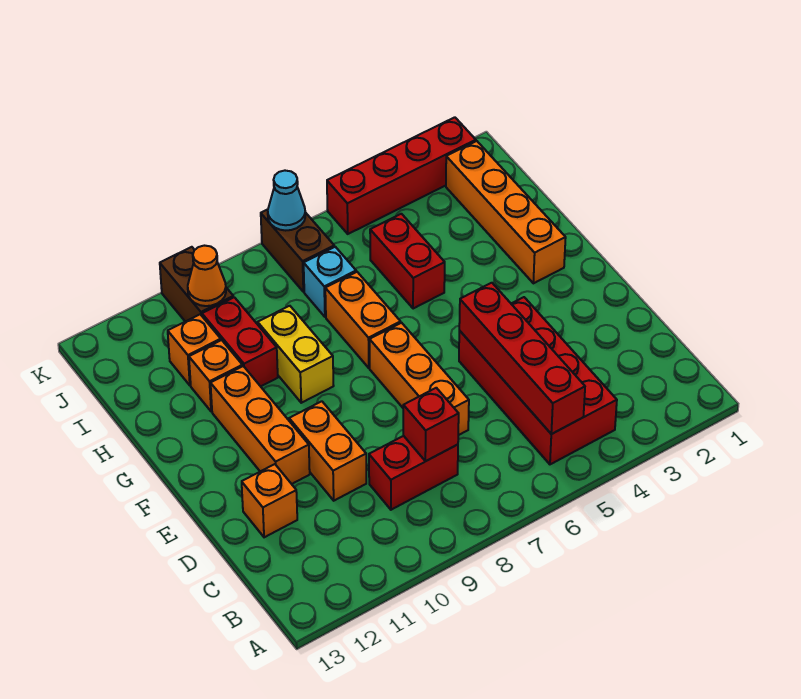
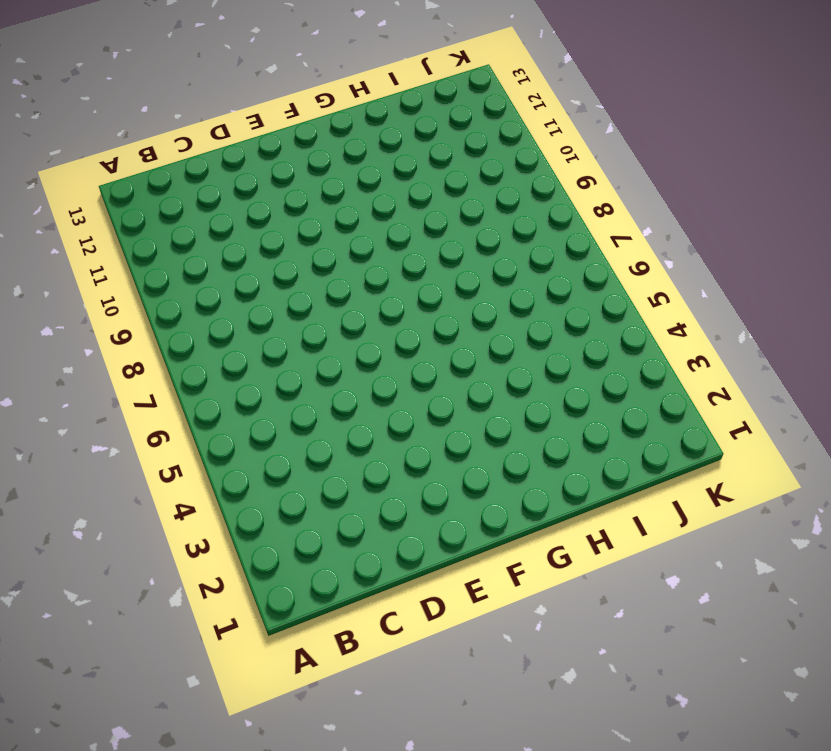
none -> red 2x4 brick [459,297,617,464]
none -> red 1x2 brick [369,436,458,510]
none -> orange 1x3 brick [370,323,469,435]

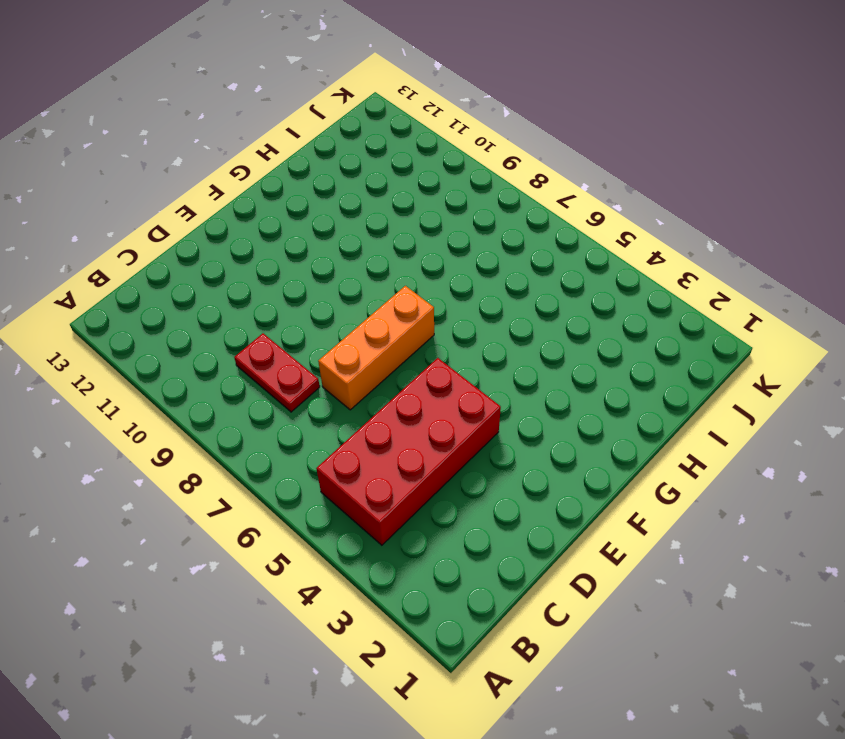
red 1x2 plate [234,333,320,412] -> red 1x2 brick [369,436,458,510]
none -> orange 1x2 brick [289,401,366,501]
none -> orange 1x1 brick [242,464,297,537]
none -> orange 1x3 brick [211,366,310,484]

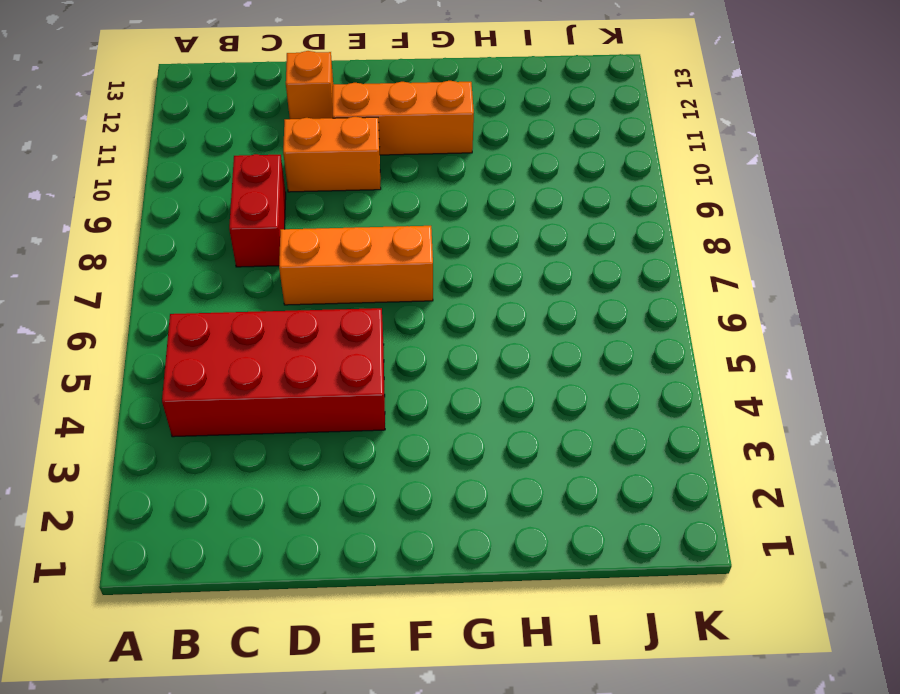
none -> orange 1x4 brick [446,141,566,283]
none -> orange 1x2 brick [325,272,401,368]
none -> yellow 1x2 brick [258,306,334,403]

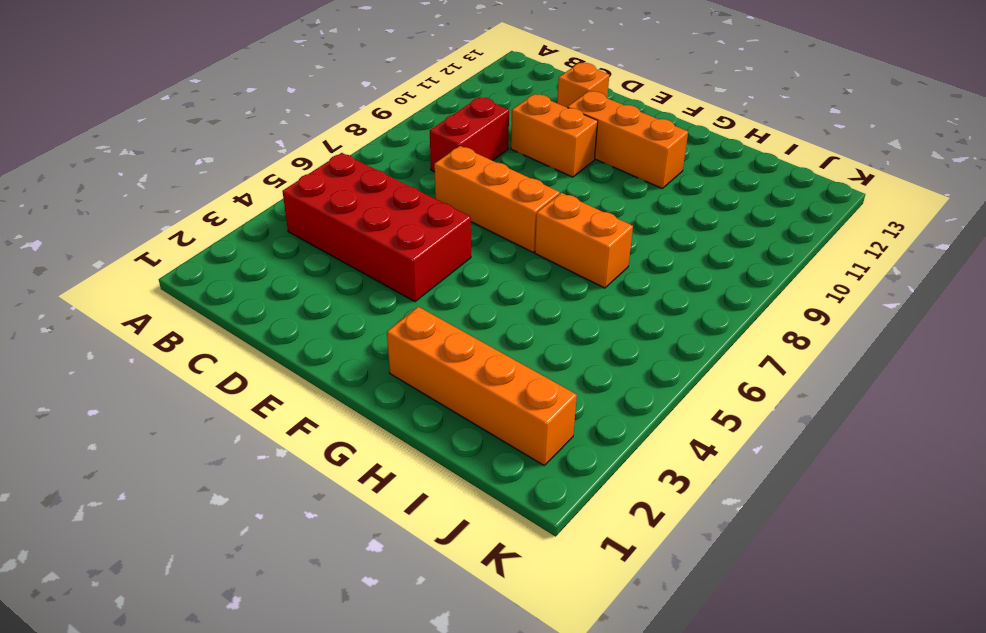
none -> yellow 1x2 brick [258,306,334,403]
none -> red 1x2 brick [370,214,445,309]
none -> red 1x2 brick [202,297,278,386]

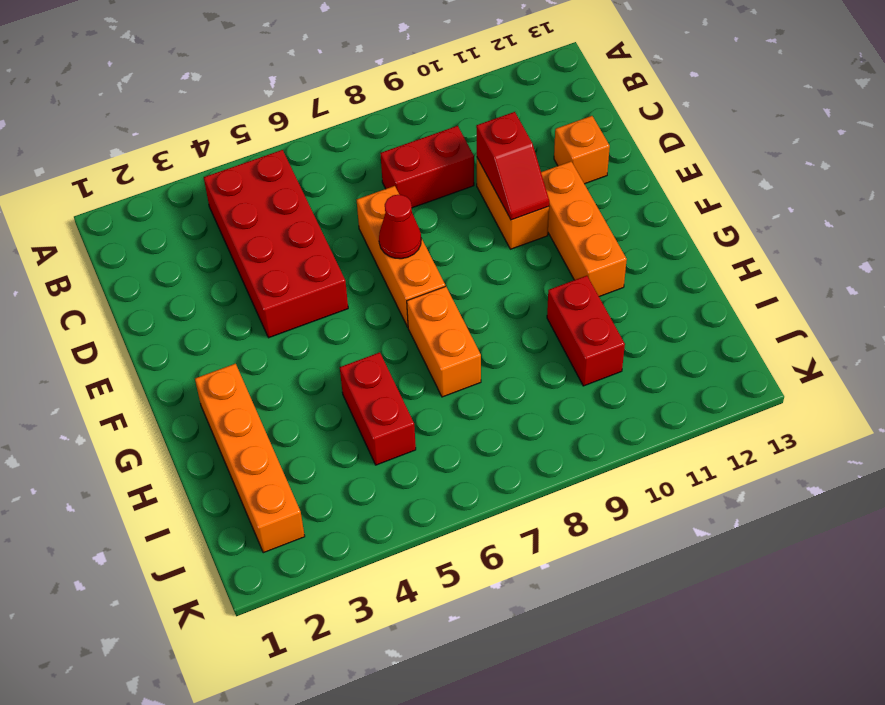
red 1x2 slope [476,112,549,220] -> none
red 1x1 cone [379,194,421,259] -> none
none -> yellow 1x2 brick [258,306,334,403]
none -> orange 1x1 brick [189,340,242,412]
none -> cyan 1x1 brick [304,247,356,317]

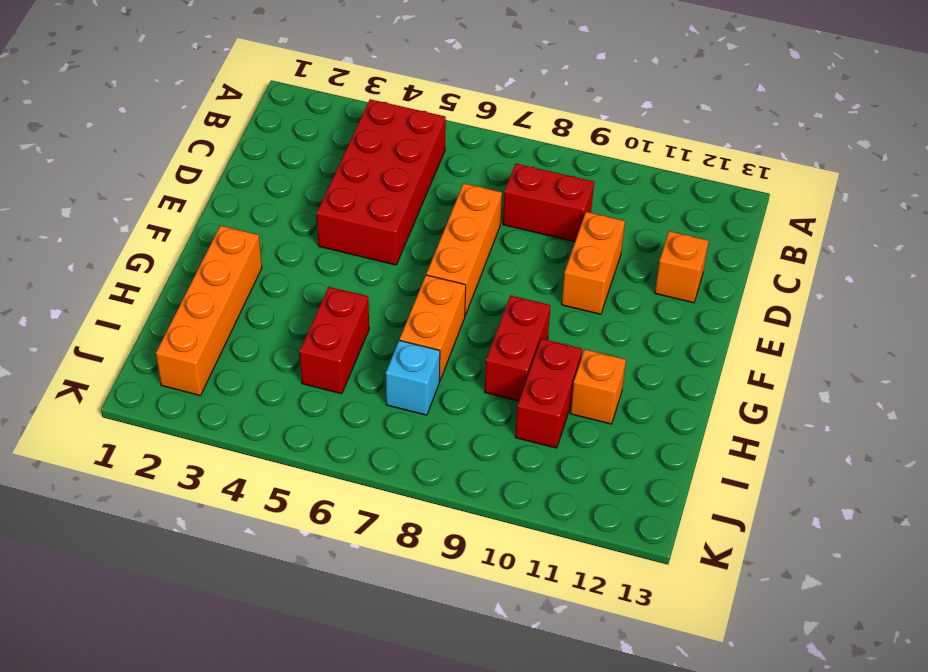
red 1x2 brick [485,295,551,401] -> yellow 1x2 brick [258,306,334,403]
none -> orange 1x3 brick [211,366,310,484]
none -> orange 1x1 brick [168,314,221,385]
none -> brown 1x2 brick [261,209,334,292]

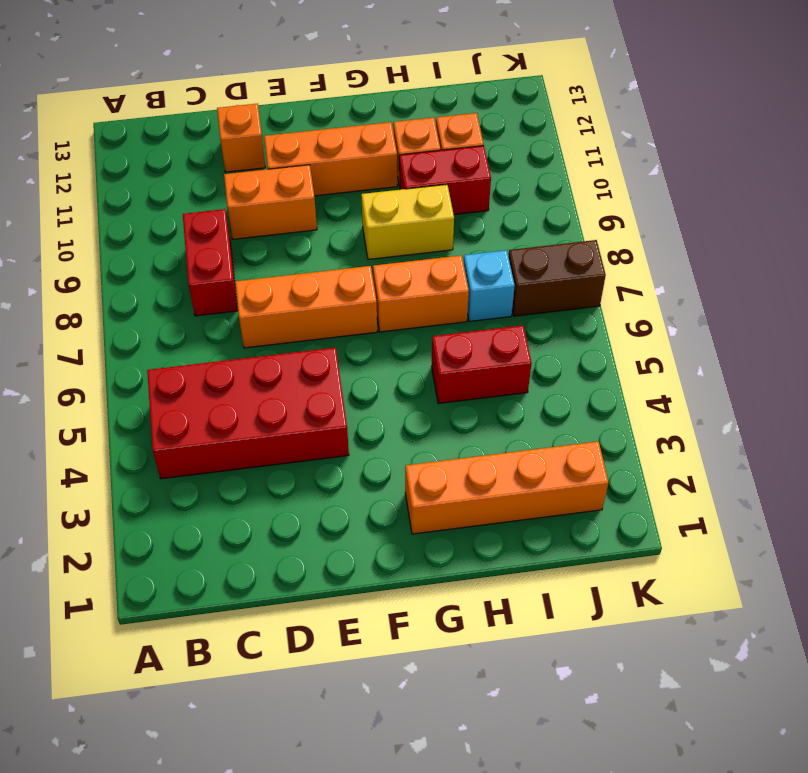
none -> brown 1x2 brick [160,247,233,322]
none -> red 1x4 brick [327,117,476,234]
none -> red 1x4 brick [459,283,585,434]

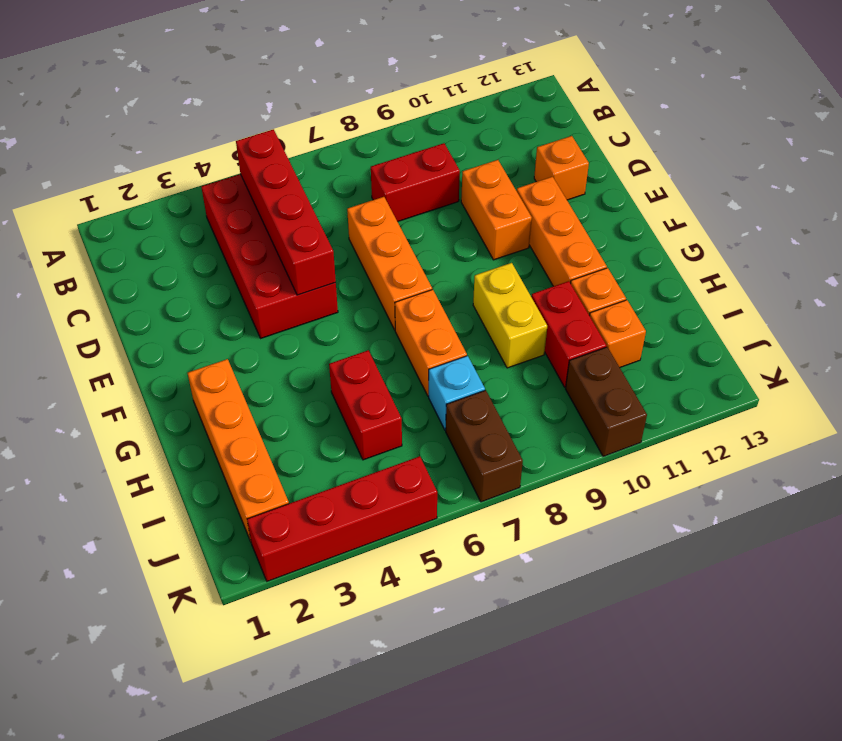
none -> red 1x1 brick [403,388,459,461]
none -> orange 1x1 cone [188,246,226,306]
none -> cyan 1x1 cone [268,171,305,231]

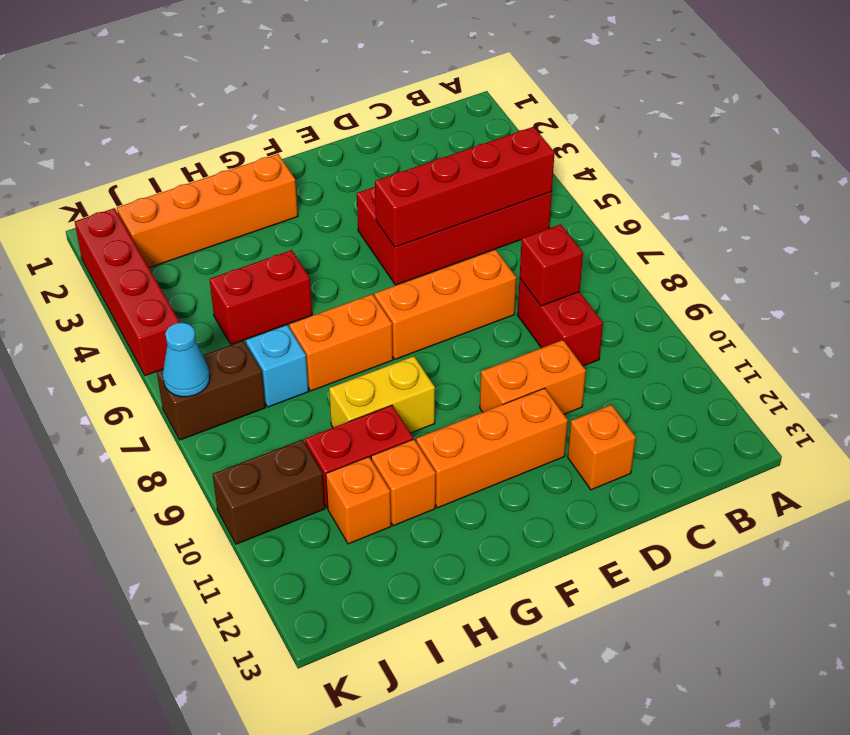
none -> orange 1x1 cone [188,246,226,306]

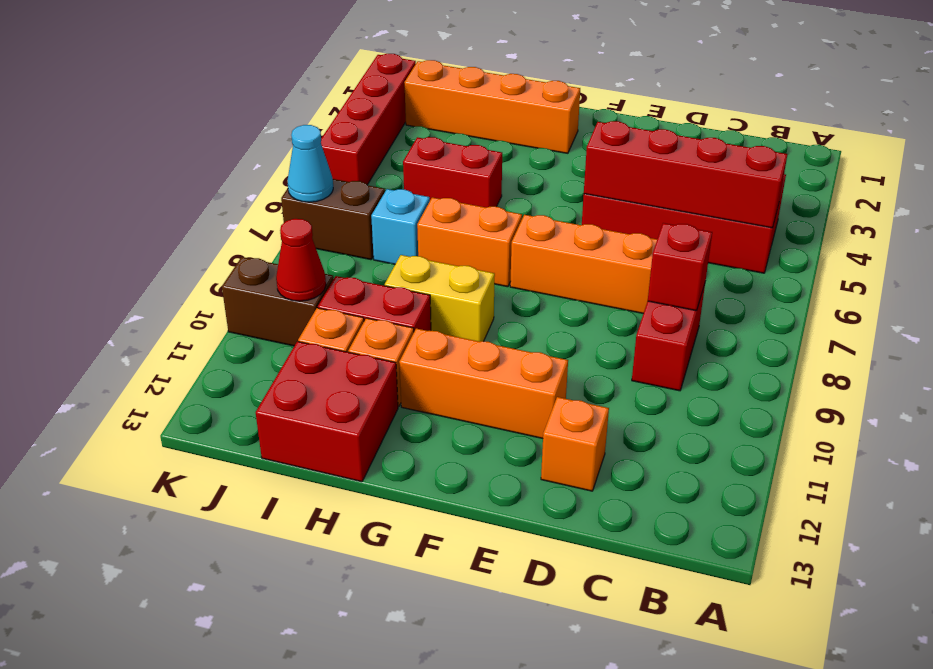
red 2x2 brick [256,341,398,482] -> none
red 1x1 cone [276,219,326,301] -> orange 1x1 cone [188,246,226,306]
none -> orange 1x2 brick [289,401,366,501]

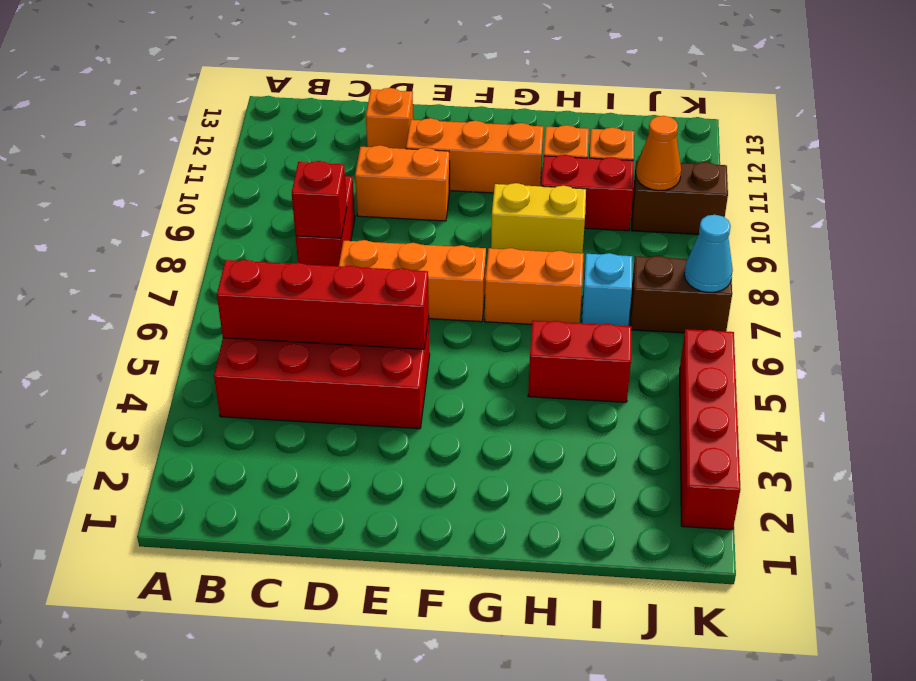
none -> orange 1x4 brick [446,141,566,283]

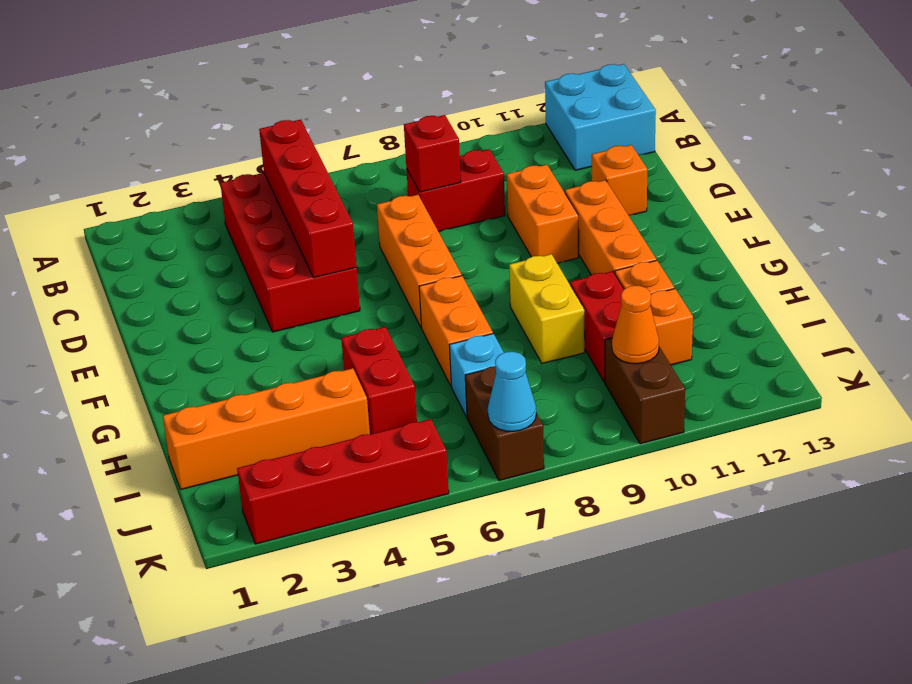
cyan 2x2 brick [545,64,656,170] -> none
orange 1x4 brick [163,368,370,489] -> orange 1x4 brick turned to [446,141,566,283]

